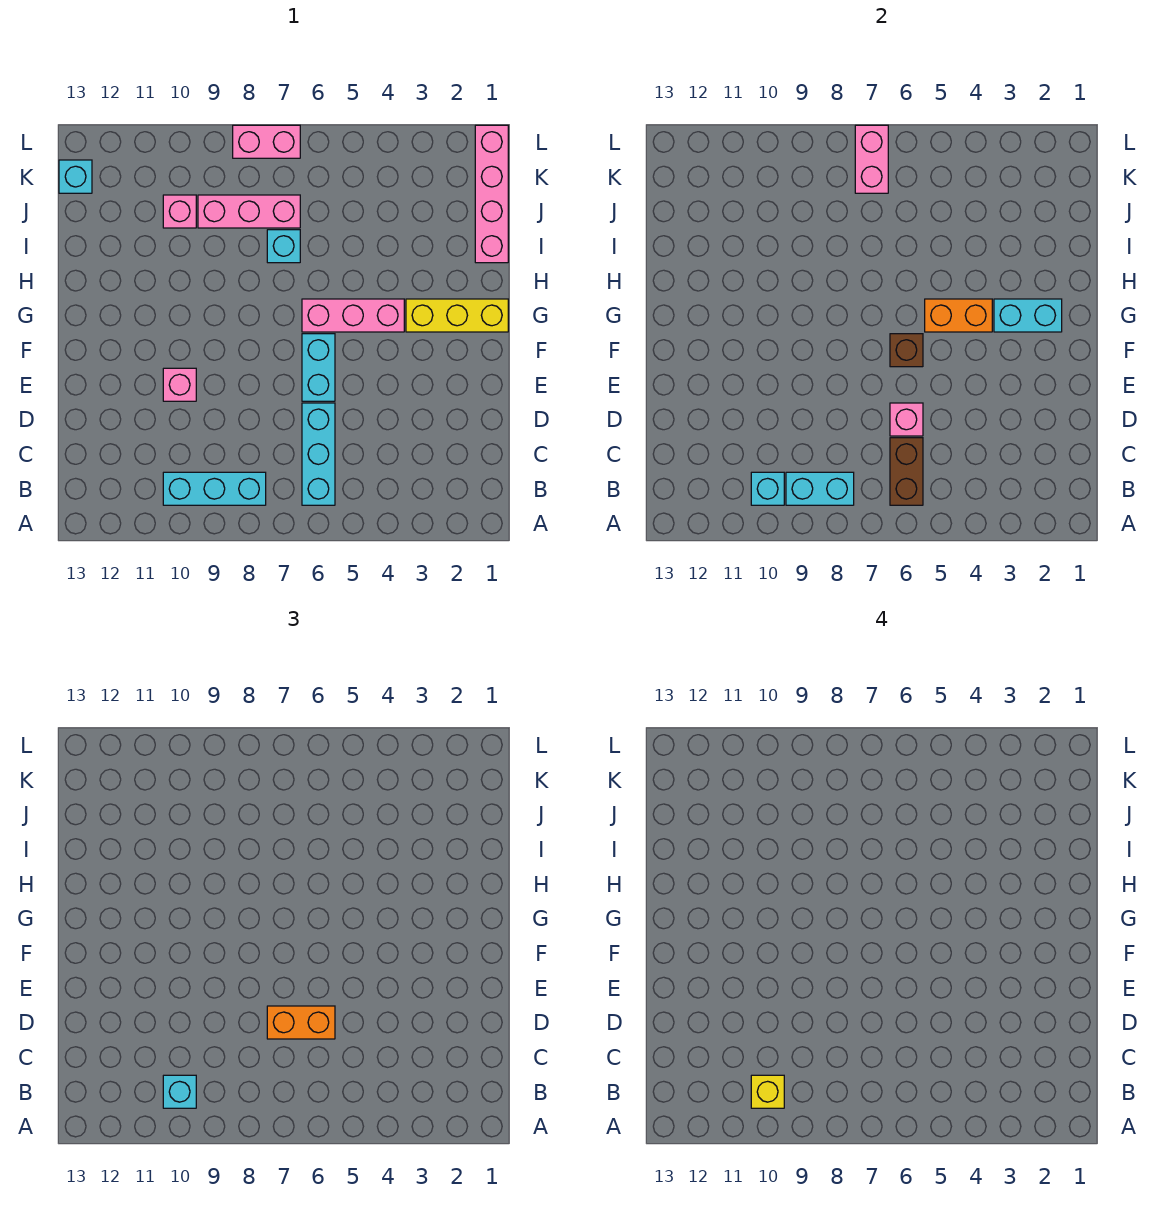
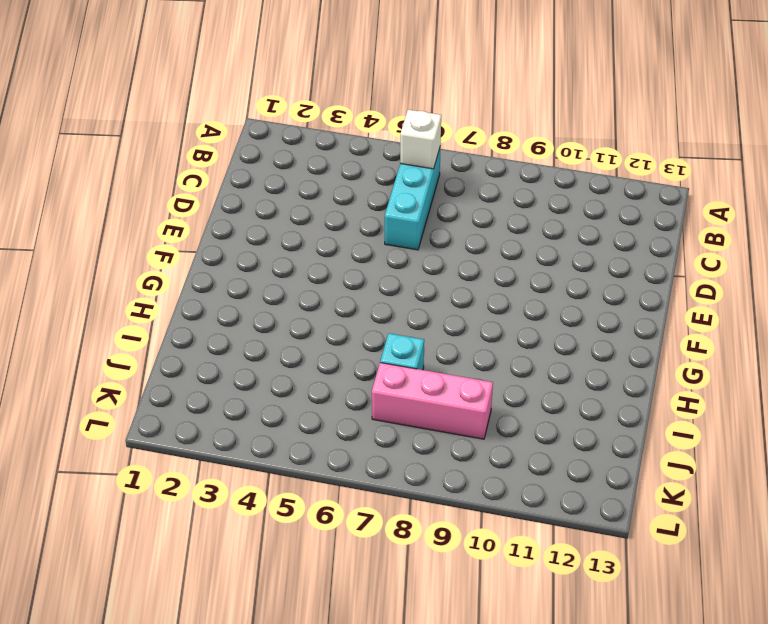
white 1x1 brick [400,110,441,169] -> brown 1x2 brick [890,438,923,505]
none -> cyan 1x3 brick [163,472,266,505]
none -> cyan 1x2 brick [302,334,335,401]
none -> pink 1x1 brick [163,368,196,401]

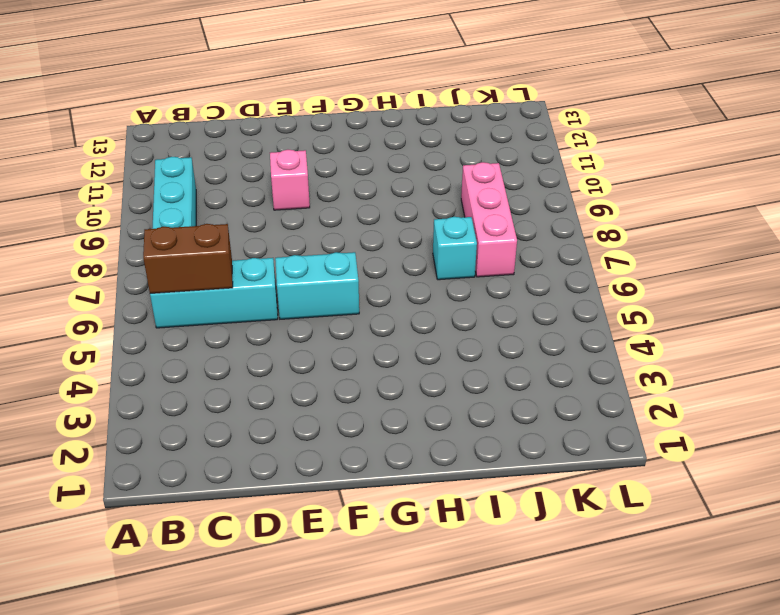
none -> yellow 1x3 brick [406,299,508,332]
none -> pink 1x3 brick [302,299,404,332]
none -> pink 1x4 brick [475,125,508,263]

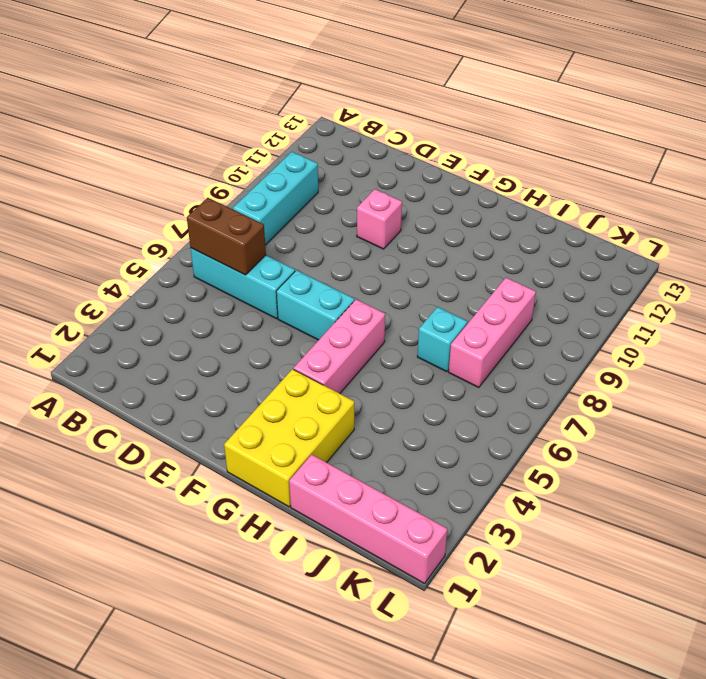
yellow 2x3 brick [224,369,354,507] -> yellow 1x3 brick [406,299,508,332]
none -> pink 1x1 brick [163,195,196,228]
none -> cyan 1x1 brick [59,160,92,193]
none -> pink 1x2 brick [233,125,300,158]

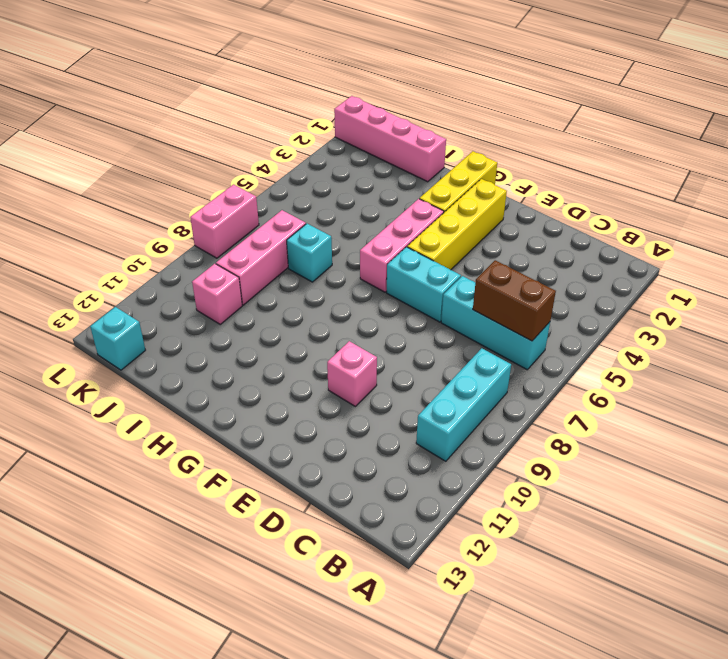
yellow 1x4 brick [407,179,507,270] -> none
none -> cyan 1x2 brick [786,472,854,505]
none -> cyan 1x1 brick [751,472,784,505]
none -> pink 1x1 brick [890,403,923,436]

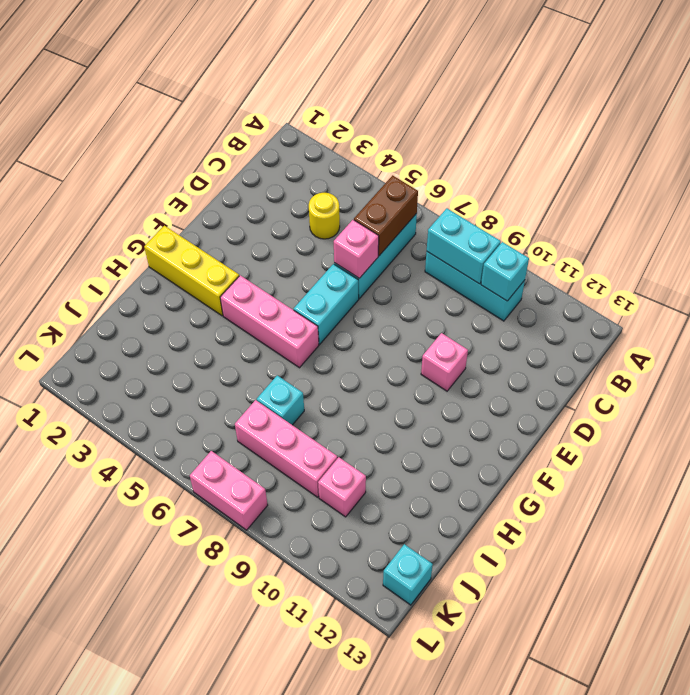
yellow 1x1 round brick [309,193,340,239] -> none
none -> pink 1x4 brick [475,125,508,263]
none -> brown 1x1 brick [890,334,923,367]
none -> cyan 1x2 brick [994,299,1062,332]

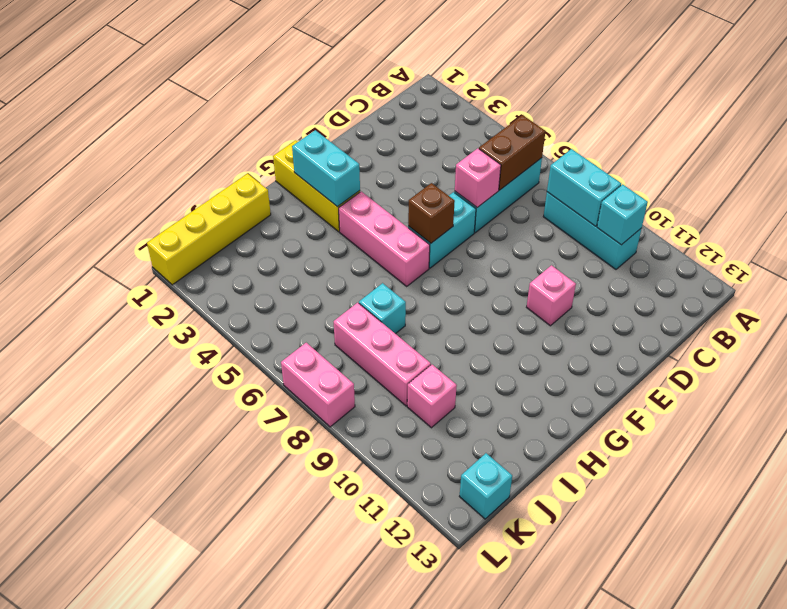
yellow 1x4 brick [147,173,271,285] -> pink 1x4 brick [475,125,508,263]
none -> orange 1x2 brick [925,299,992,332]
none -> pink 1x2 brick [855,125,888,193]
none -> cyan 1x1 brick [163,1075,196,1108]

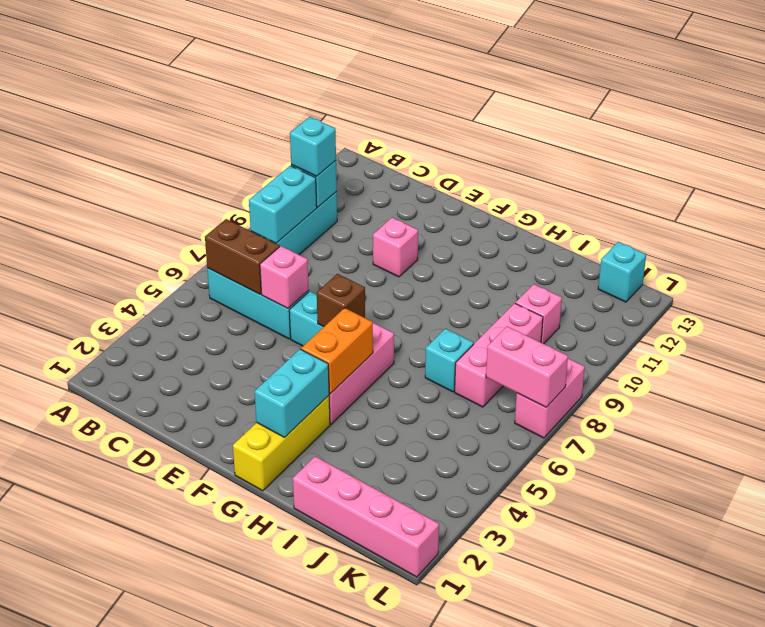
none -> orange 1x2 brick [267,1006,335,1039]
none -> yellow 1x1 brick [751,1075,784,1108]

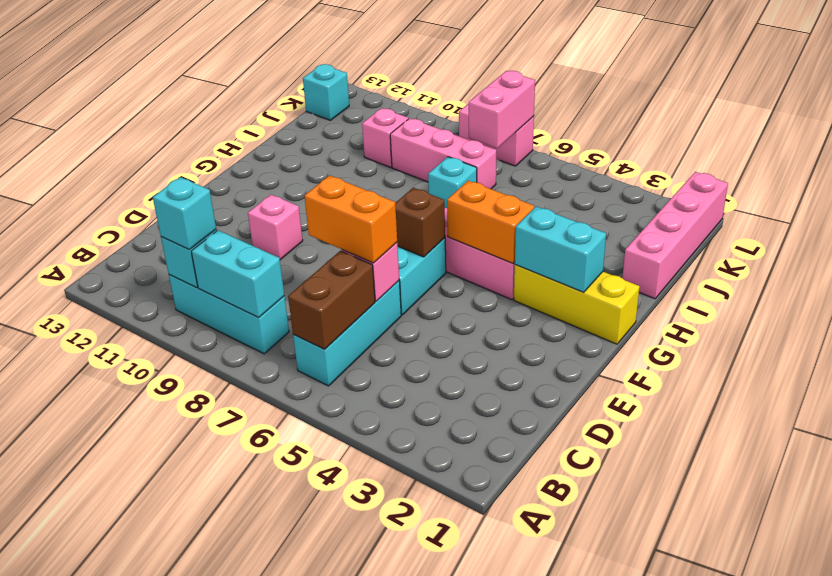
none -> yellow 1x1 brick [751,1075,784,1108]

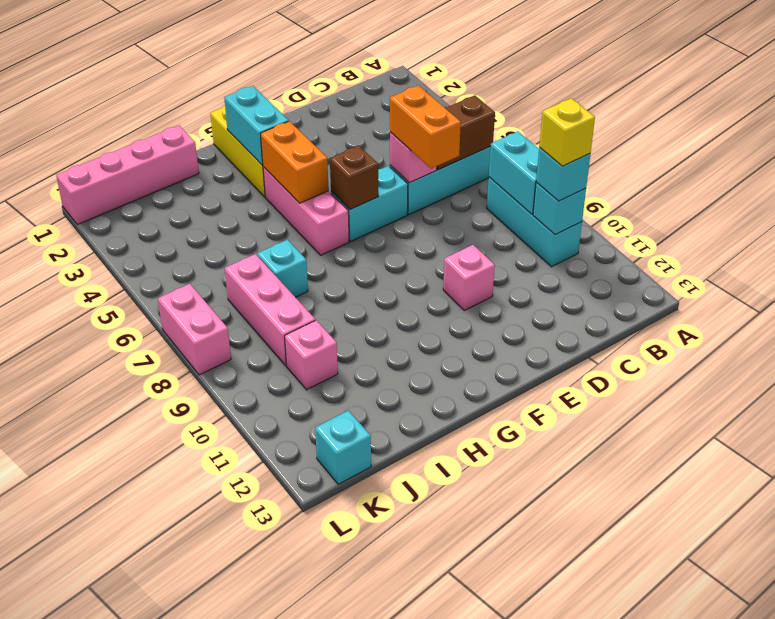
none -> pink 1x2 brick [855,125,888,193]

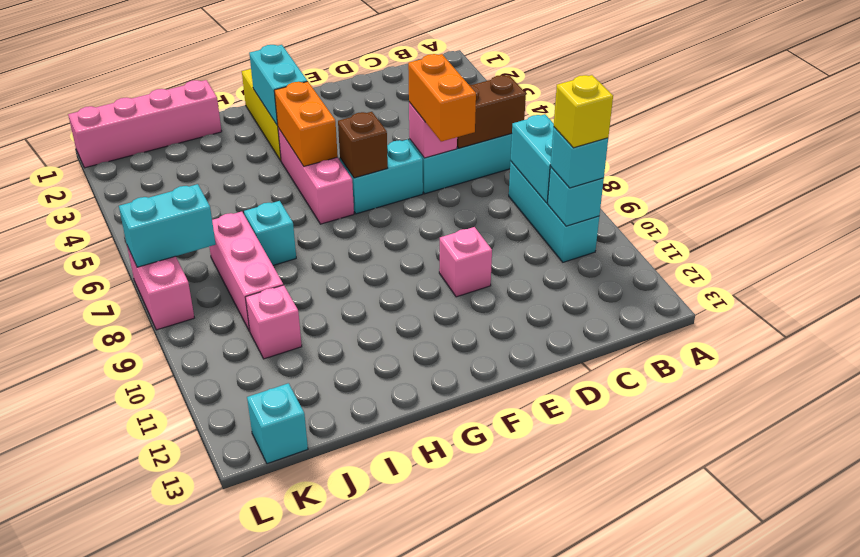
cyan 1x2 brick [119,184,216,267] -> pink 1x2 brick [855,125,888,193]

